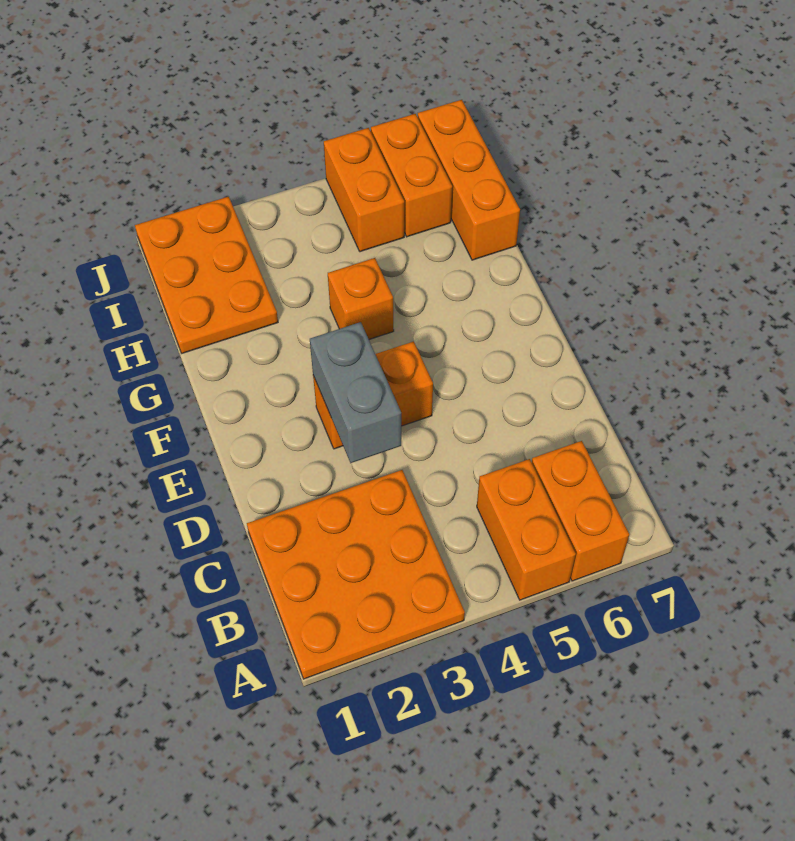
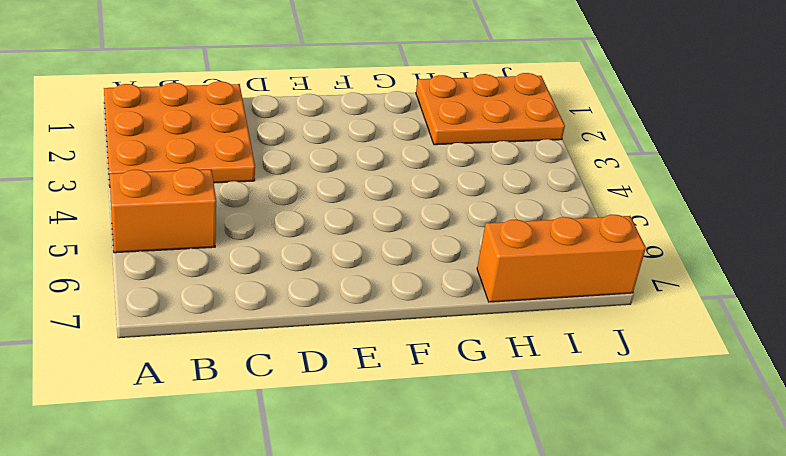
none -> orange 1x2 brick [532,441,629,581]
none -> orange 1x2 brick [313,341,433,449]

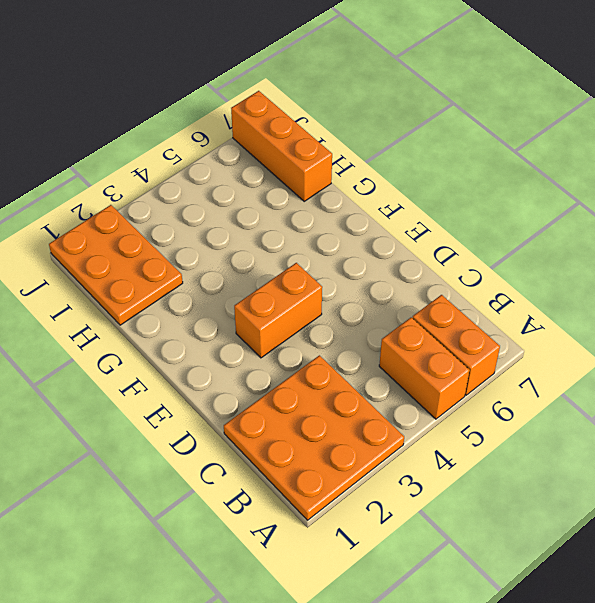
none -> orange 1x1 brick [328,258,394,340]
none -> orange 1x2 brick [324,128,404,252]

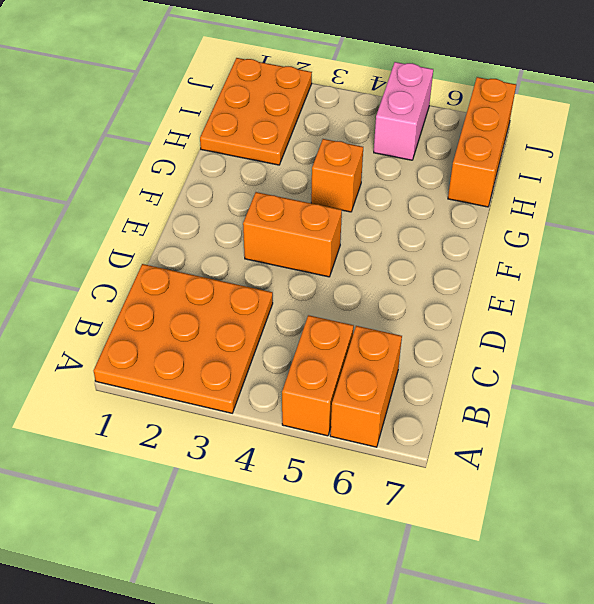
pink 1x2 brick [374,62,433,160] -> orange 1x2 brick [324,128,404,252]
none -> orange 1x2 brick [371,114,452,237]
none -> grey 1x2 brick [310,322,401,463]

